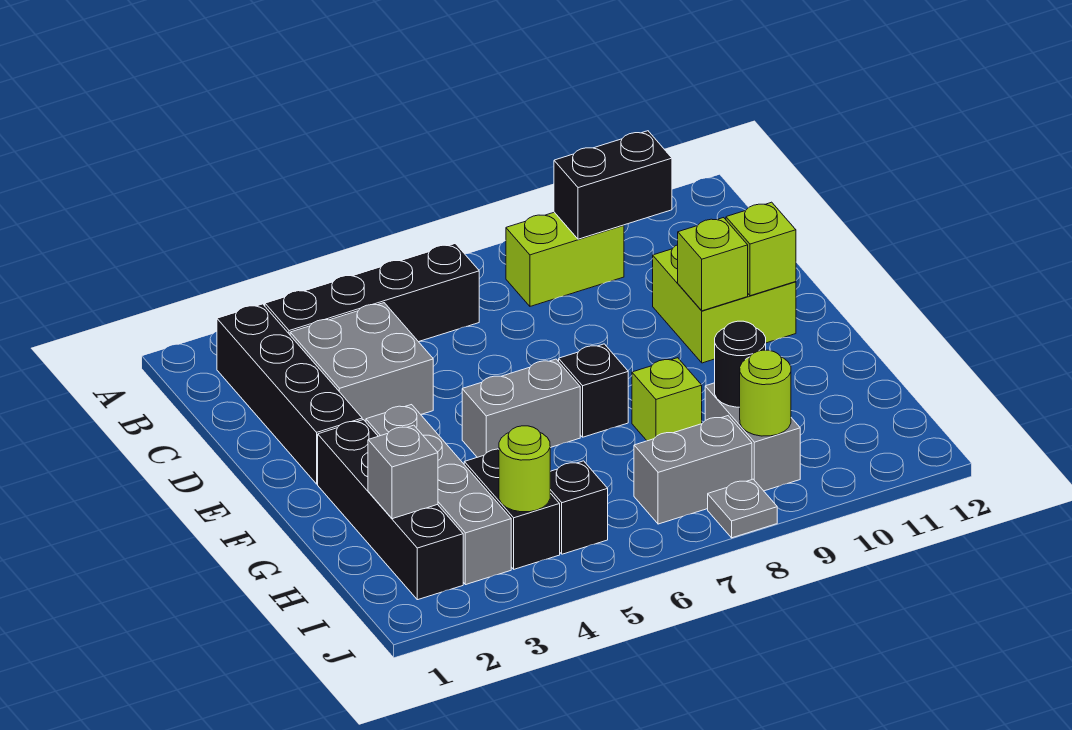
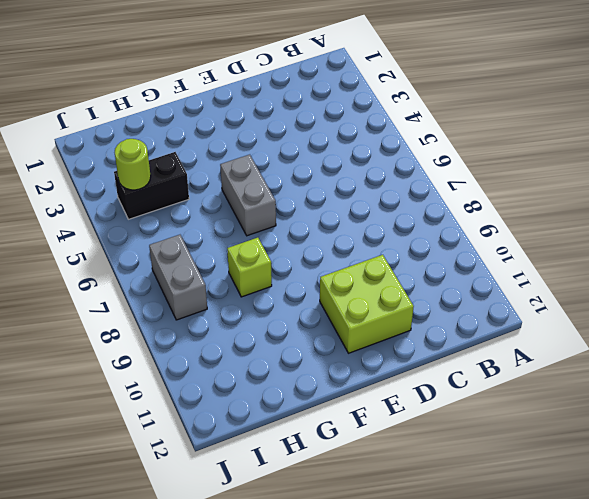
none -> black 1x4 brick [217,304,362,484]
none -> black 1x4 brick [265,244,479,342]
none -> lime 1x2 brick [506,212,624,306]

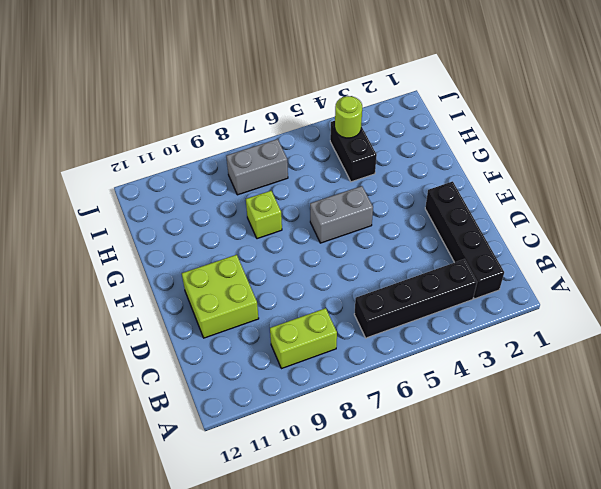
none -> grey 2x2 brick [290,303,433,422]
none -> black 1x4 brick [318,420,463,600]
none -> grey 1x4 brick [366,405,511,585]

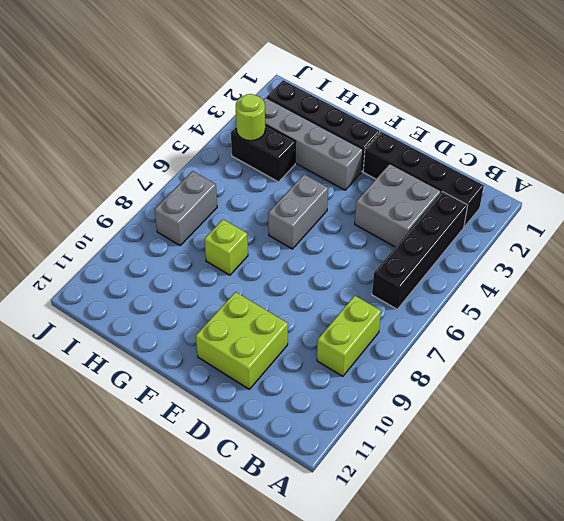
none -> black 1x1 brick [558,344,628,437]
none -> grey 1x2 brick [705,383,800,491]
none -> black 1x1 brick [550,461,608,554]

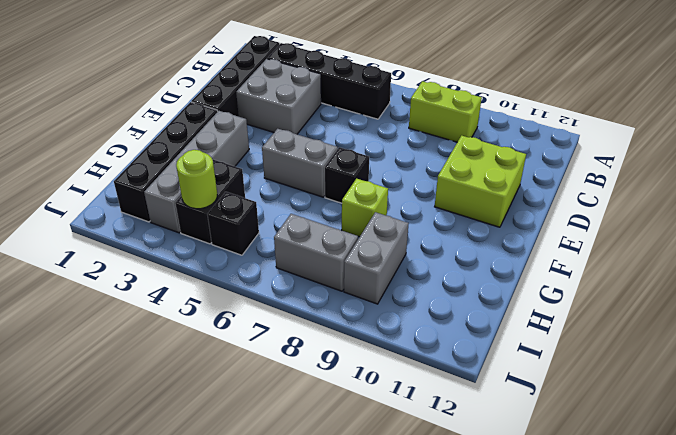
none -> grey 1x1 plate [708,479,777,538]
none -> black 1x2 brick [554,131,672,239]
none -> lime 1x1 brick [678,218,748,311]

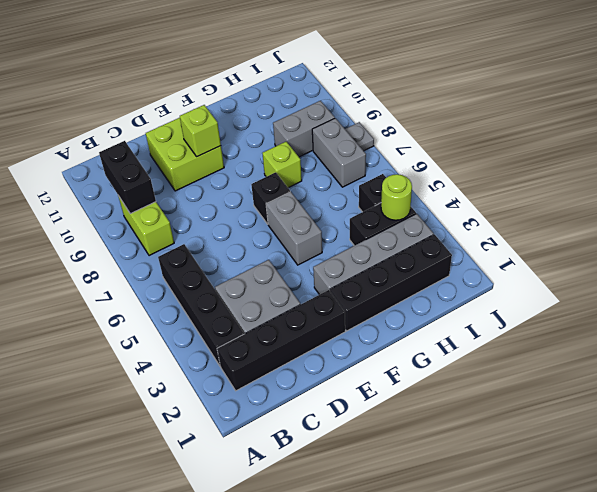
none -> lime 1x1 brick [726,202,796,296]
none -> grey 1x1 brick [368,425,438,519]
none -> black 1x1 round brick [715,321,766,407]

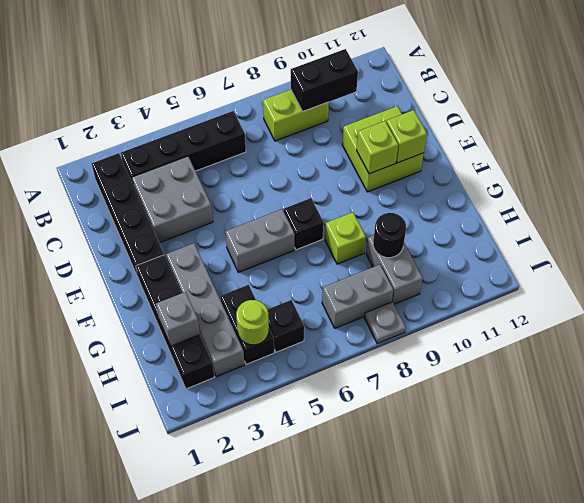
none -> lime 1x1 round brick [740,350,791,436]

